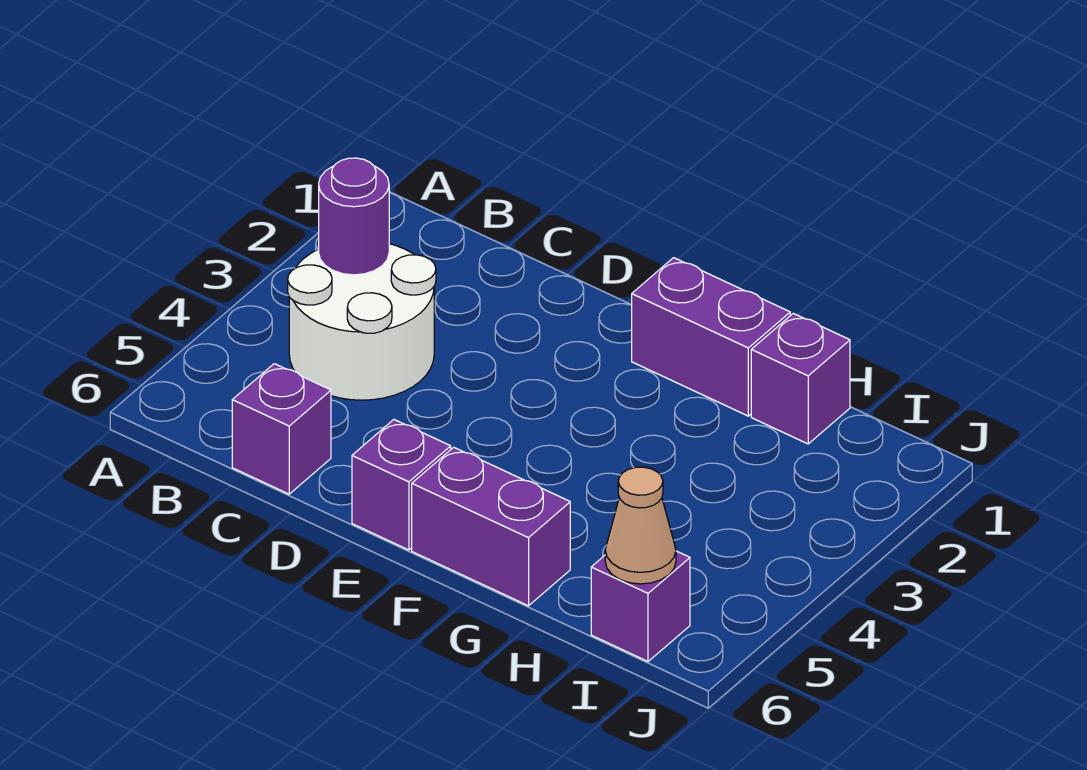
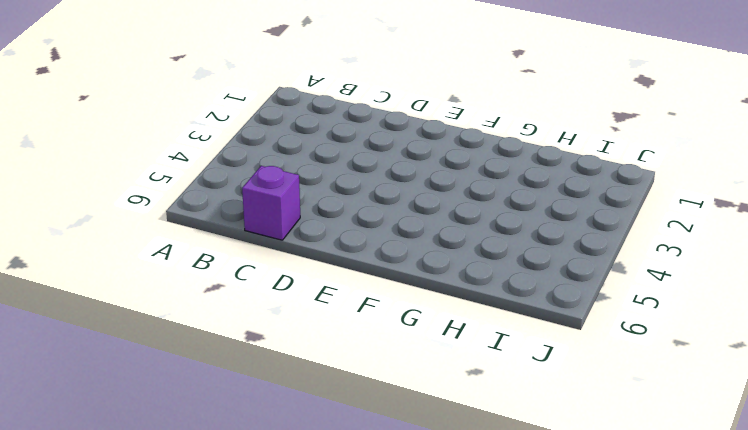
none -> white 2x2 round brick [288,244,436,400]
none -> purple 1x1 brick [352,420,451,550]

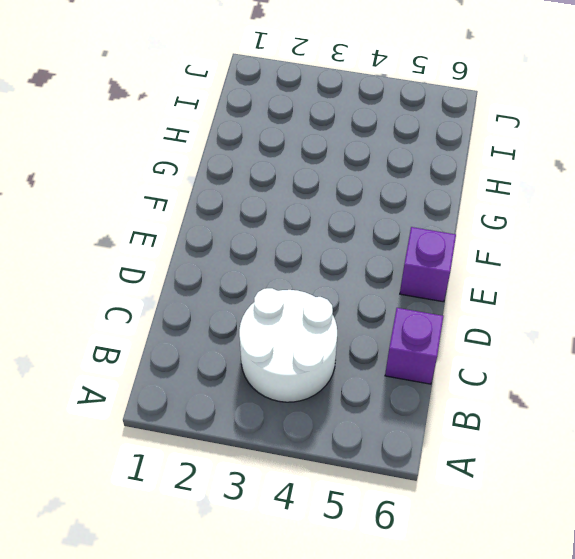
none -> purple 1x2 brick [632,258,790,416]
none -> purple 1x2 brick [412,447,570,606]

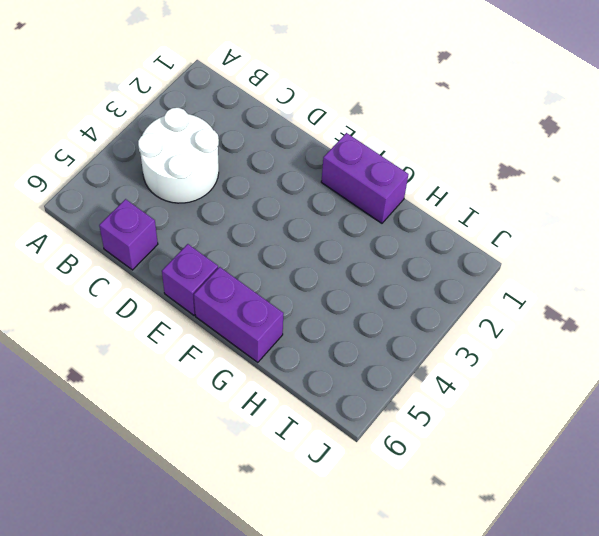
none -> purple 1x1 brick [751,313,850,444]
none -> purple 1x1 brick [591,551,690,661]

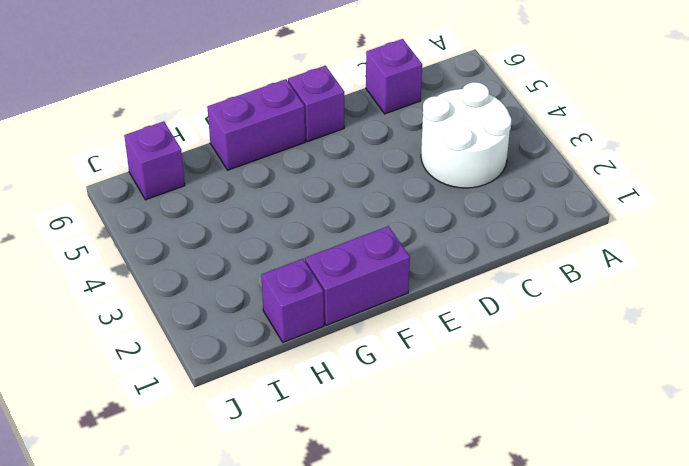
none -> purple 1x1 round brick [319,158,389,275]
none -> tan 1x1 cone [605,467,676,584]

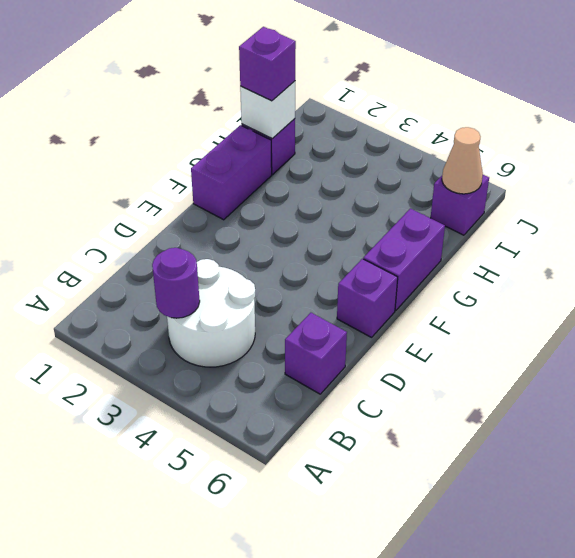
white 1x1 brick [240,81,295,139] -> none
purple 1x1 brick [239,27,296,101] -> none

